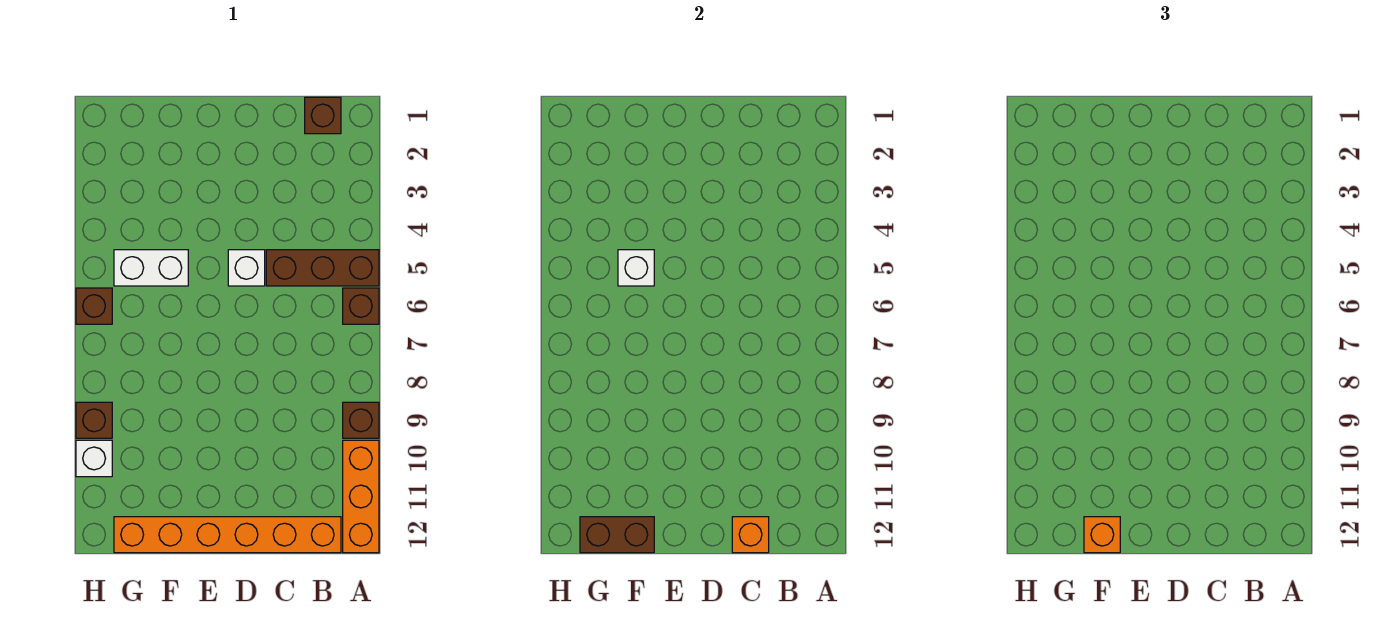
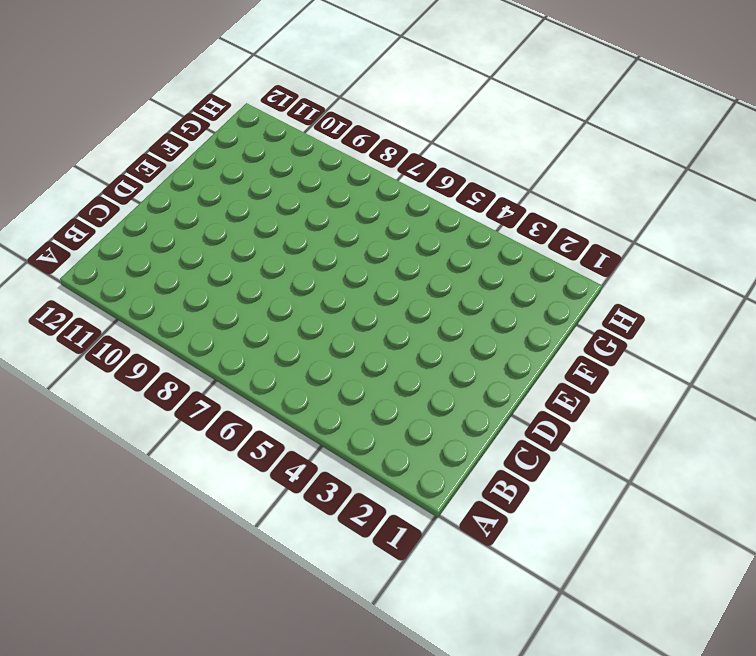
none -> brown 1x3 brick [266,250,379,286]
none -> brown 1x1 brick [343,288,379,324]
none -> brown 1x1 brick [343,402,379,438]

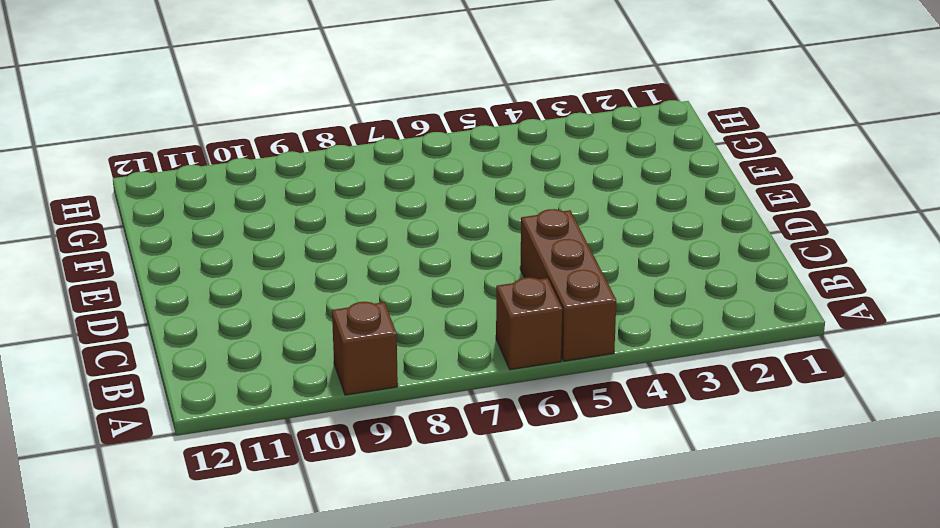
none -> orange 1x3 brick [343,440,379,553]
none -> brown 1x1 brick [305,97,341,134]
none -> orange 1x6 brick [114,517,341,553]

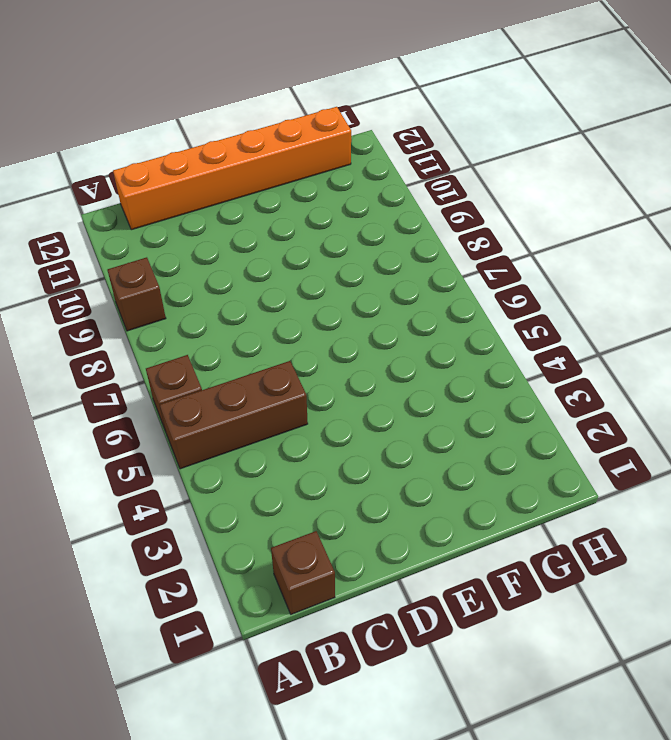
none -> orange 1x3 brick [343,440,379,553]
none -> white 1x1 brick [228,250,265,286]
none -> white 1x2 brick [114,250,188,286]

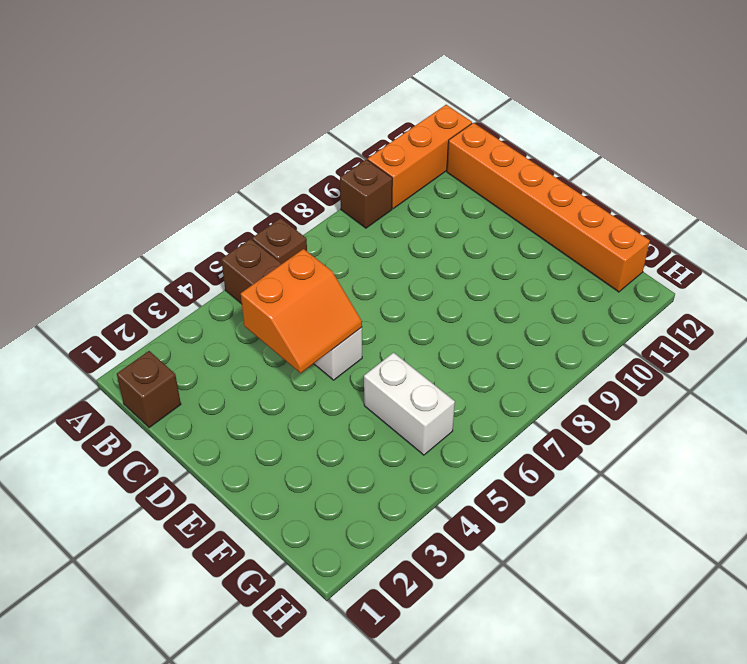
orange 2x2 slope [241,249,362,373] -> none
none -> brown 1x1 brick [76,288,112,324]
none -> brown 1x1 brick [76,402,112,438]
none -> white 1x1 brick [76,440,112,477]

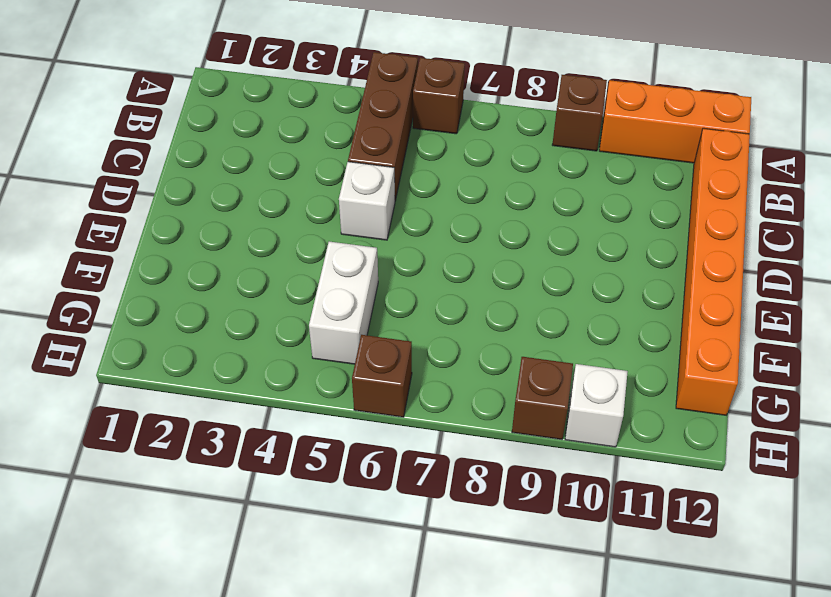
none -> brown 1x1 brick [305,97,341,134]
none -> orange 1x1 brick [732,517,769,553]
none -> white 1x1 brick [618,250,654,286]

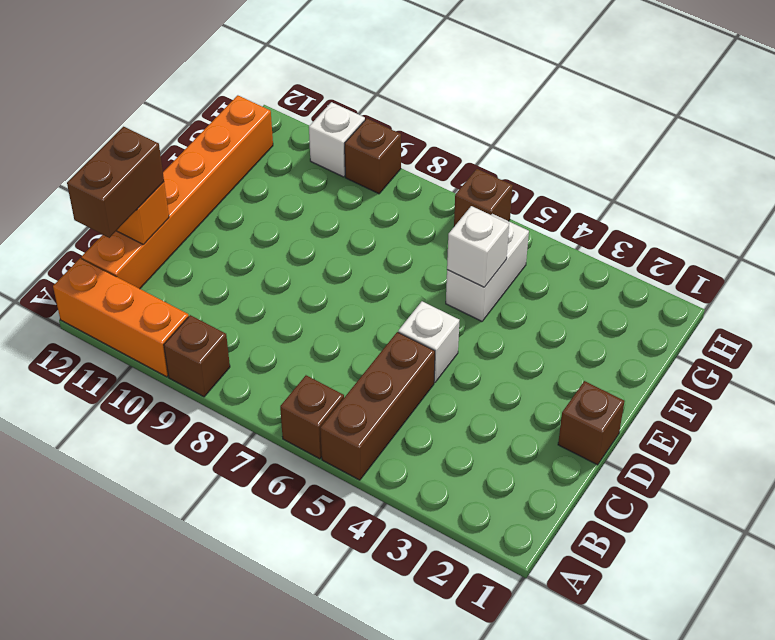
brown 1x2 brick [67,127,164,238] -> brown 1x2 brick moved to [580,517,654,553]
brown 1x1 brick [558,381,625,465] -> brown 1x1 brick moved to [305,97,341,134]
none -> orange 1x1 brick [1084,517,1120,553]

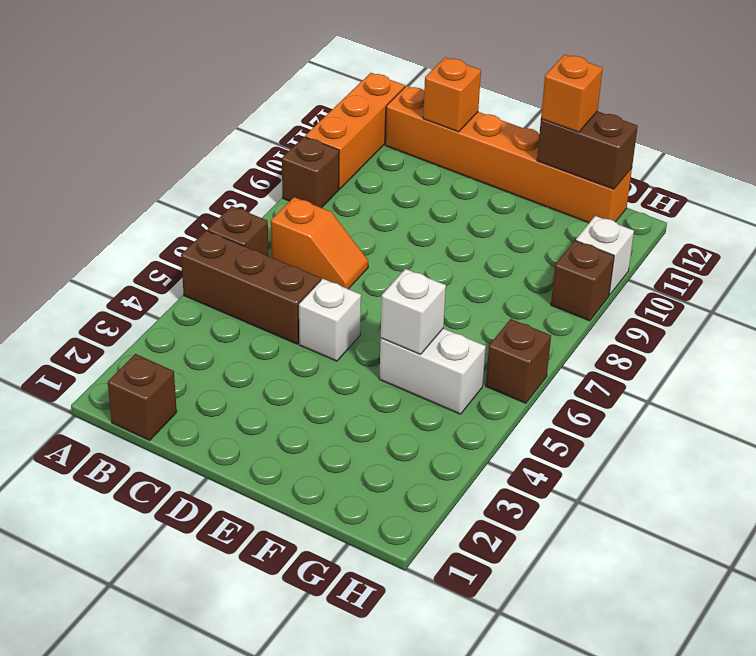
orange 1x2 slope [271,197,368,289] -> none

